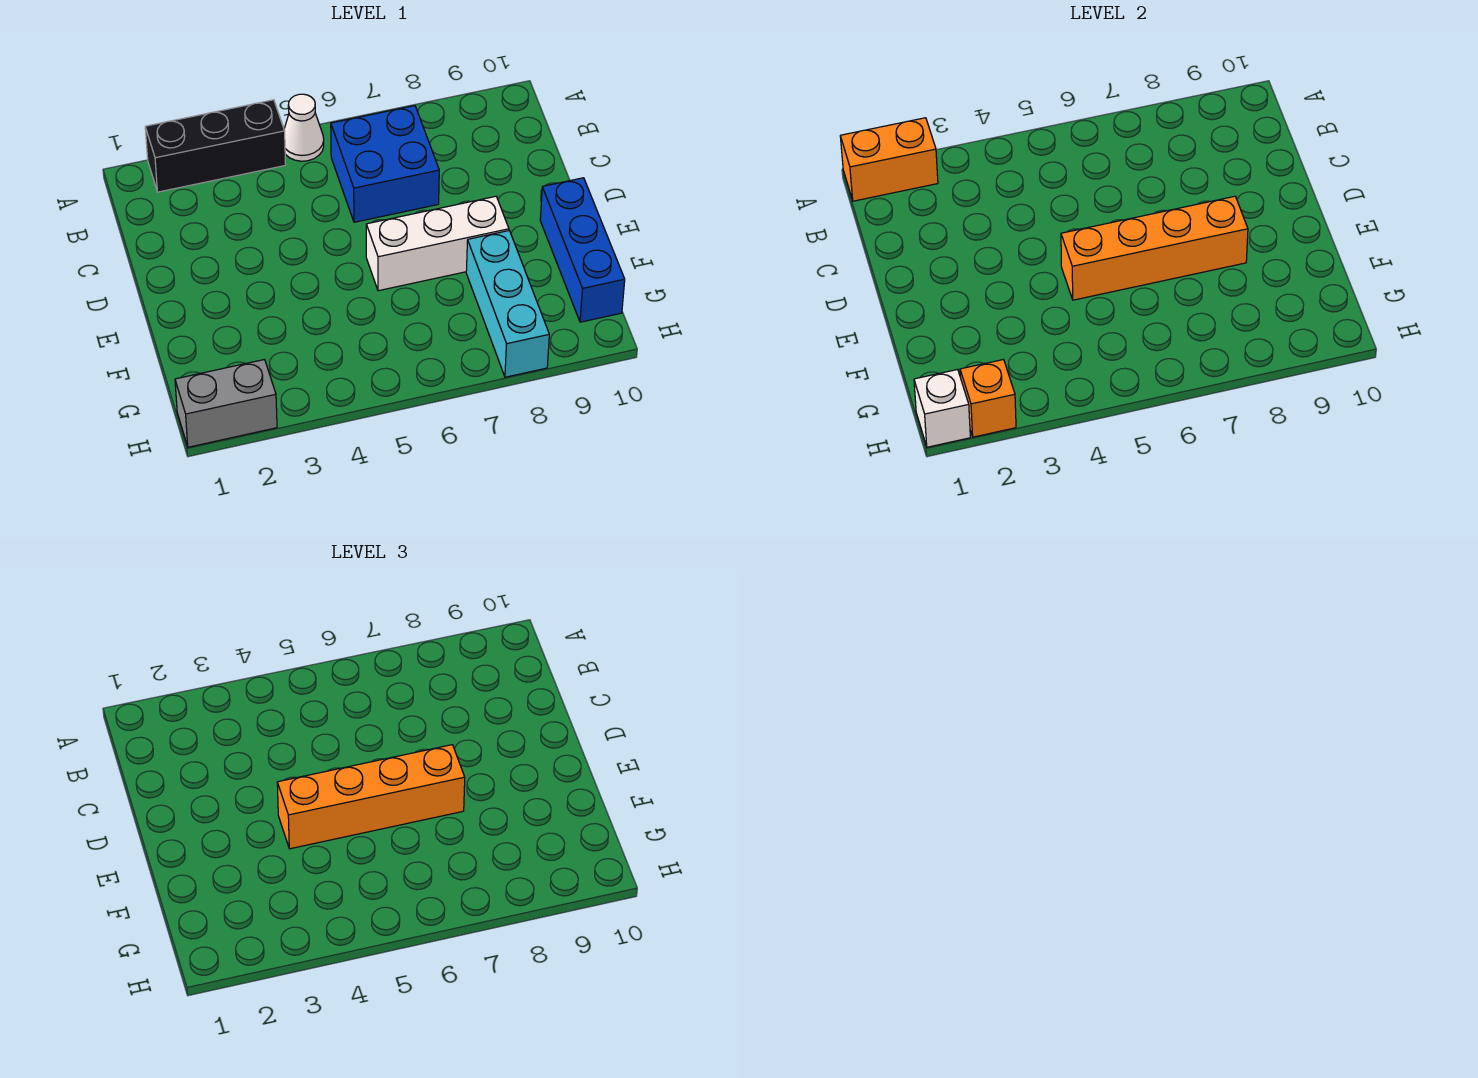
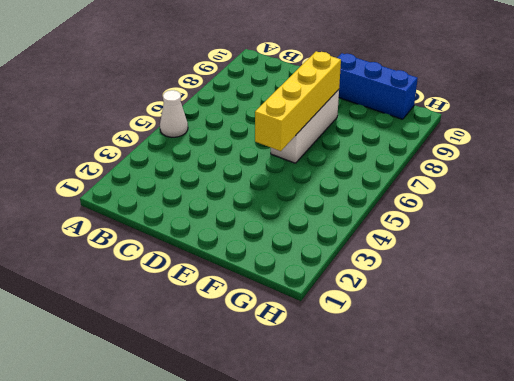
yellow 1x4 brick [255,51,341,151] -> orange 1x4 brick [1061,196,1248,300]
none -> black 1x3 brick [145,100,286,192]
none -> blue 2x2 brick [331,106,439,222]
none -> cyan 1x3 brick [466,231,549,377]

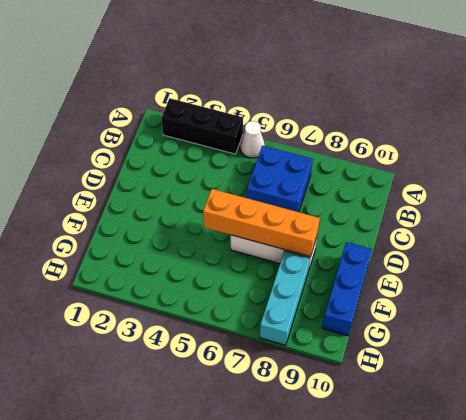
none -> grey 1x2 brick [175,360,277,447]
none -> orange 1x2 brick [840,118,938,201]
none -> white 1x1 brick [914,369,970,447]

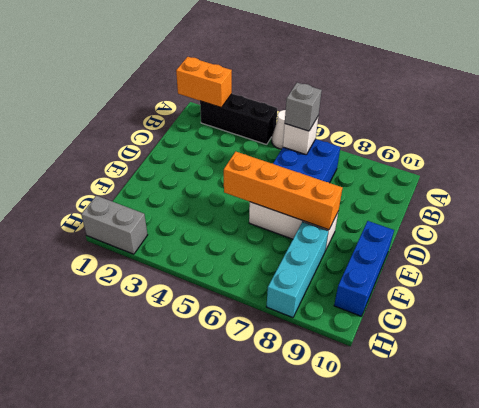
white 1x1 brick [283,117,318,155] -> white 1x1 brick moved to [914,369,970,447]
grey 1x1 brick [285,83,322,131] -> none
none -> orange 1x1 brick [960,360,1016,437]
none -> orange 1x4 brick [277,745,465,849]

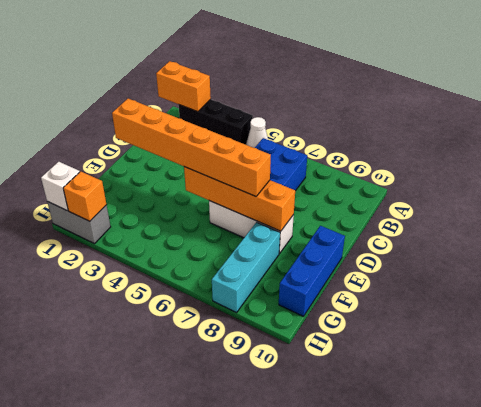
orange 1x6 brick [112,99,271,196] -> orange 1x4 brick [277,745,465,849]

